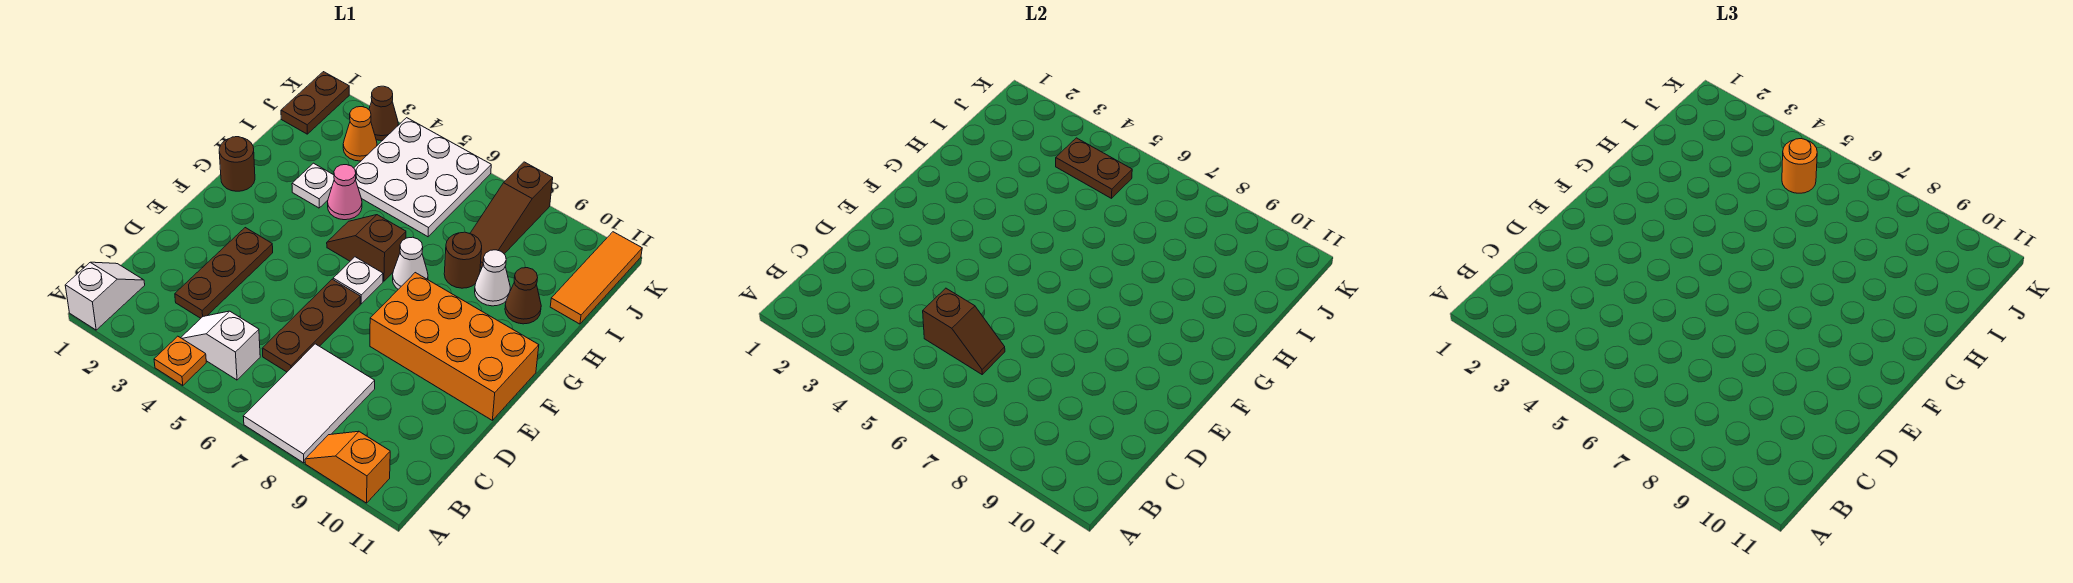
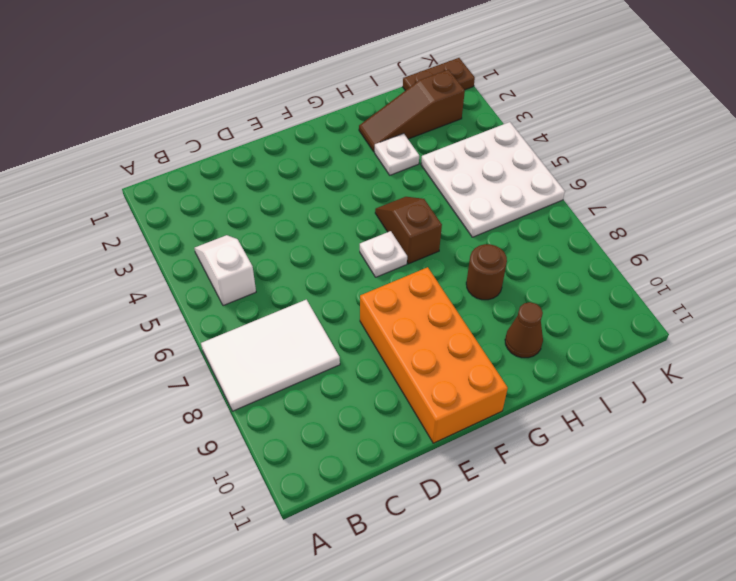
brown 1x3 slope [359,70,465,152] -> brown 1x3 slope moved to [470,162,553,268]
none -> white 1x2 slope [65,262,145,330]
none -> orange 1x1 plate [154,336,206,386]
none -> orange 1x2 slope [305,431,390,503]

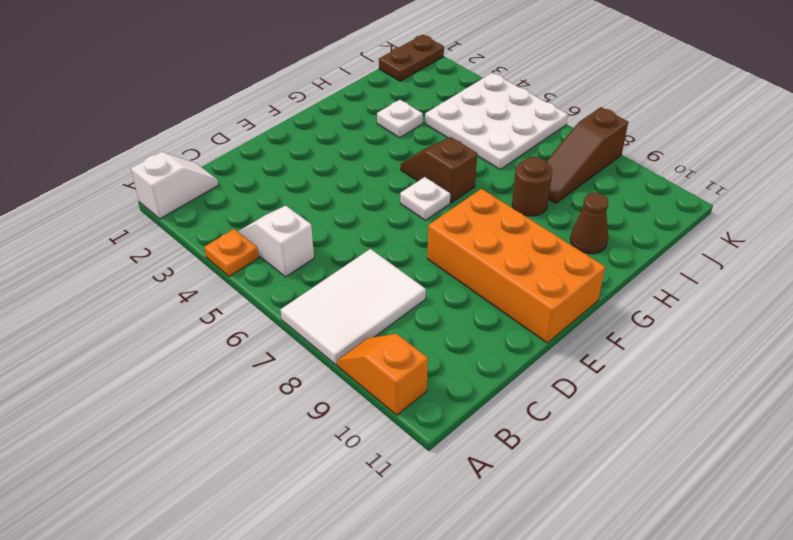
none -> brown 1x3 plate [175,228,273,318]
none -> brown 1x3 plate [262,279,360,372]
none -> brown 1x1 round brick [219,137,255,191]

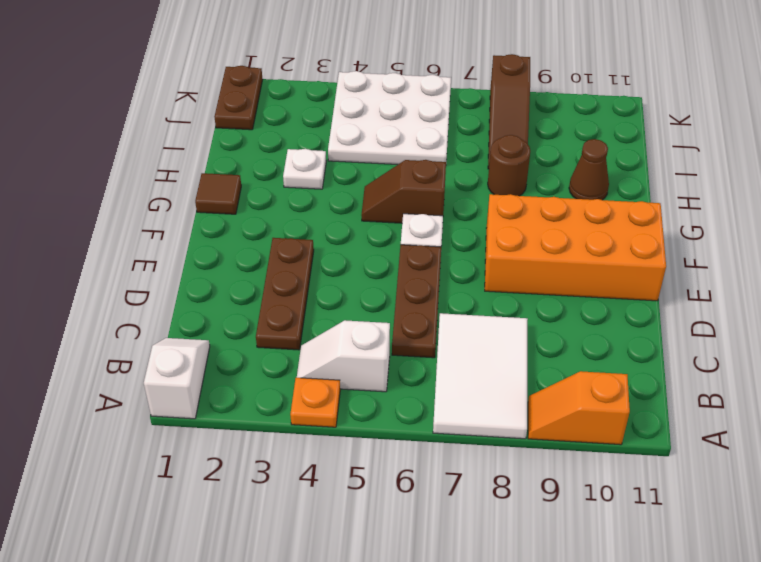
brown 1x1 tile [195,173,241,214] -> brown 1x1 round brick [219,137,255,191]
none -> white 1x1 cone [393,237,428,289]
none -> pink 1x1 cone [328,165,362,220]
none -> white 1x1 cone [475,250,510,306]

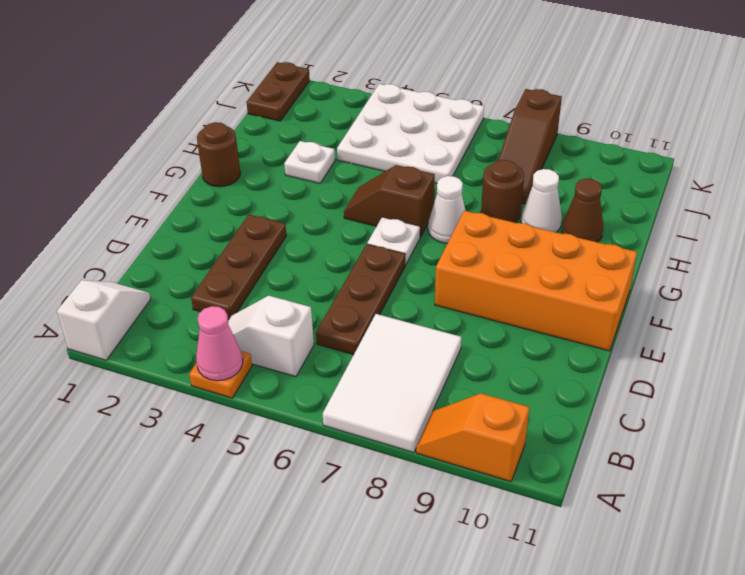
pink 1x1 cone [196,306,243,381] -> pink 1x1 cone moved to [328,165,362,220]
none -> orange 1x3 tile [550,232,642,324]
none -> orange 1x1 cone [343,107,377,161]
none -> brown 1x1 cone [369,86,398,141]

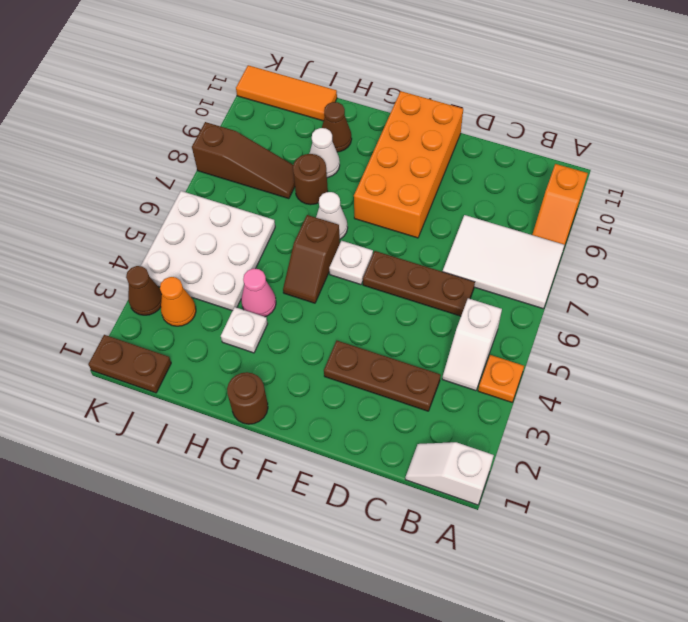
none -> brown 1x2 slope [923,288,1005,374]
none -> brown 1x2 plate [1056,138,1132,198]
none -> orange 1x1 round brick [1782,139,1817,193]

